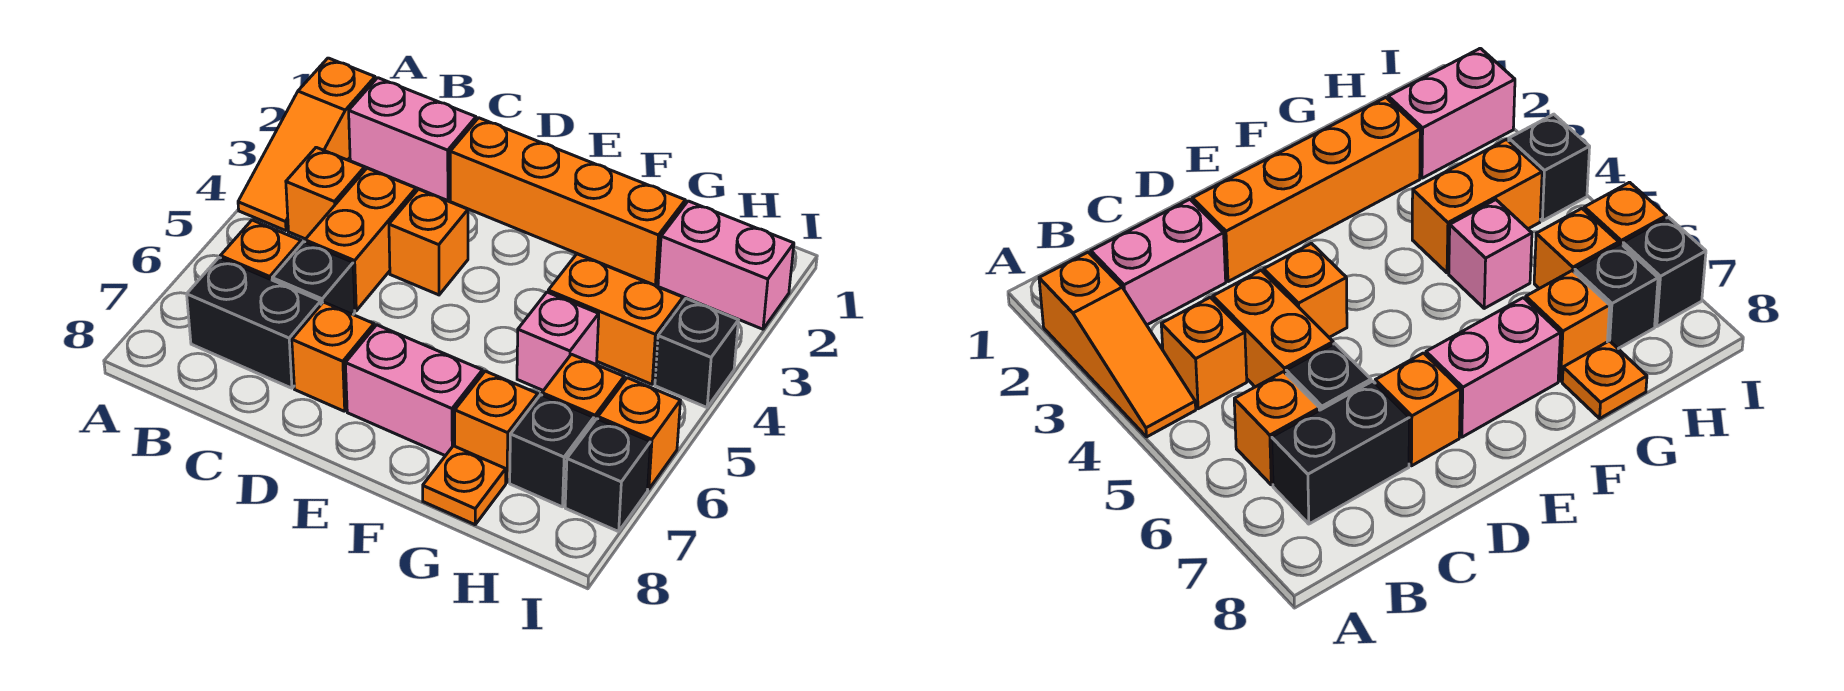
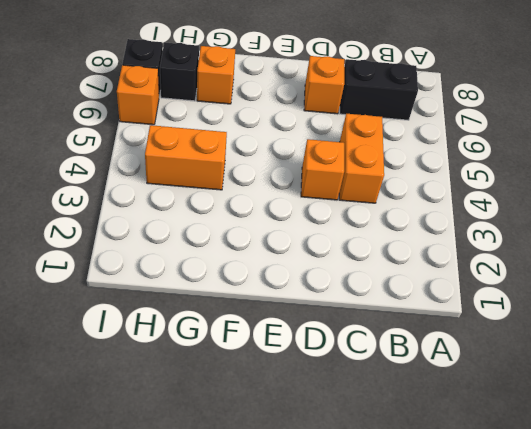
none -> orange 1x3 slope [238,58,375,231]
none -> pink 1x2 brick [349,78,476,201]
none -> orange 1x1 brick [286,147,365,239]

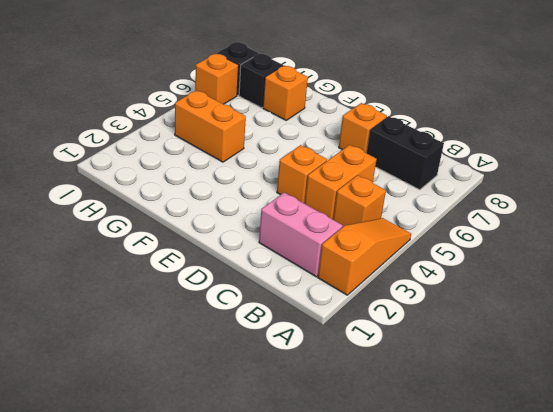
none -> orange 1x1 brick [220,220,301,280]
none -> black 1x1 brick [272,242,355,314]
none -> orange 1x4 brick [450,118,685,285]

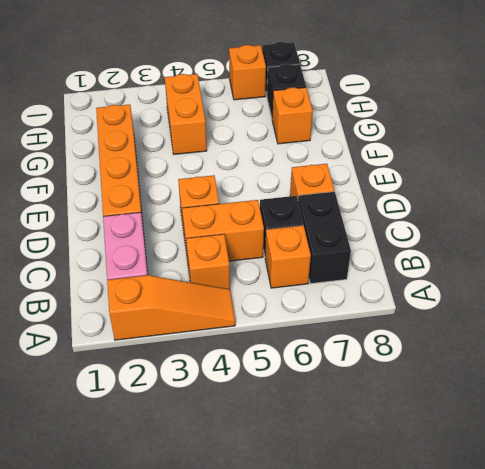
none -> pink 1x2 brick [345,325,482,456]
none -> pink 1x1 brick [517,292,599,391]
none -> orange 1x1 plate [423,446,506,525]

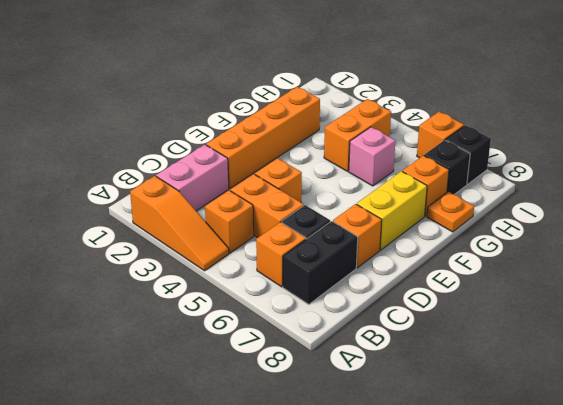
yellow 1x2 brick [357,171,427,250] -> pink 1x2 brick [345,325,482,456]
none -> pink 1x2 brick [658,201,794,329]
none -> orange 1x1 brick [542,354,624,421]
none -> black 1x1 brick [655,298,738,407]

